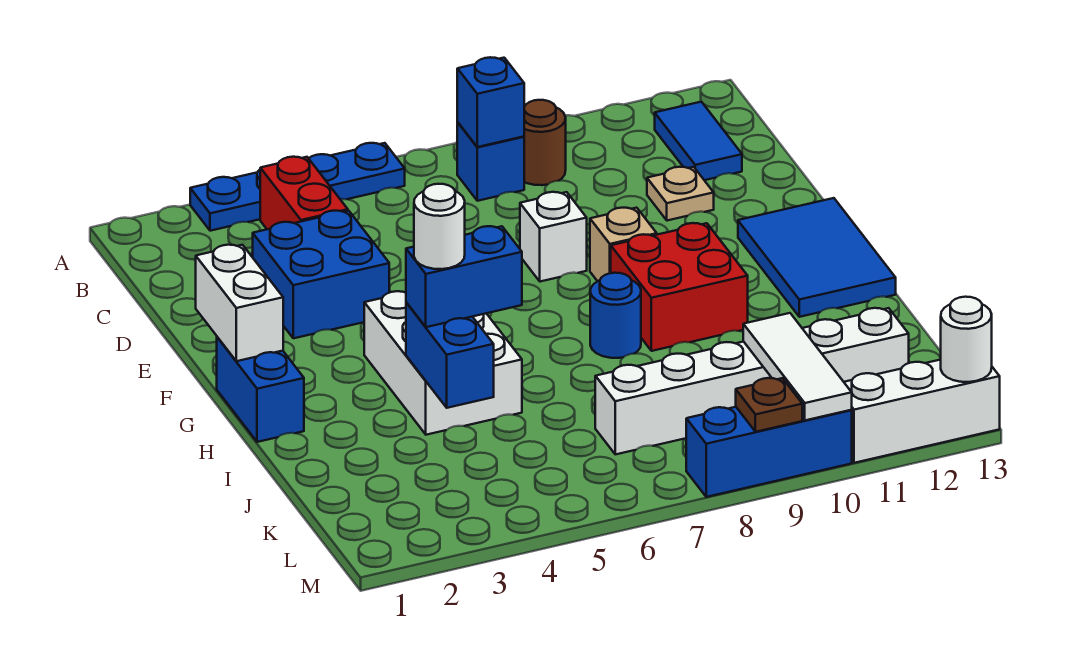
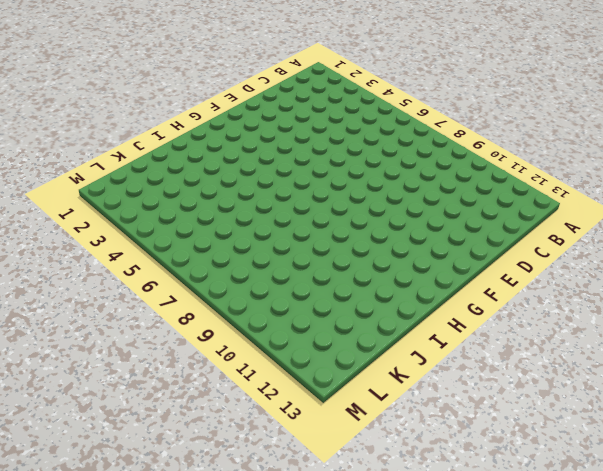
none -> blue 1x4 plate [190,143,405,231]
none -> red 1x2 brick [260,157,348,229]
none -> blue 1x1 brick [457,122,524,201]

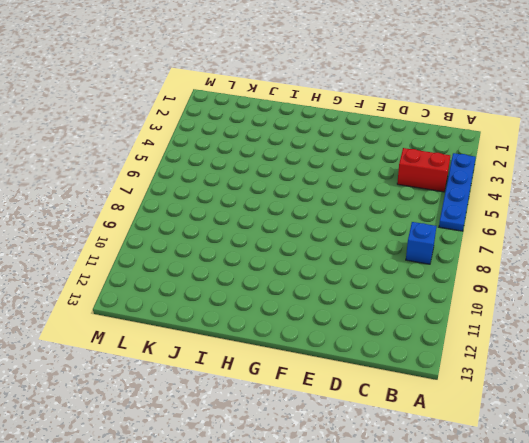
none -> brown 1x1 round brick [524,100,566,185]
none -> blue 1x2 tile [655,102,742,180]
none -> blue 2x2 brick [253,211,389,338]

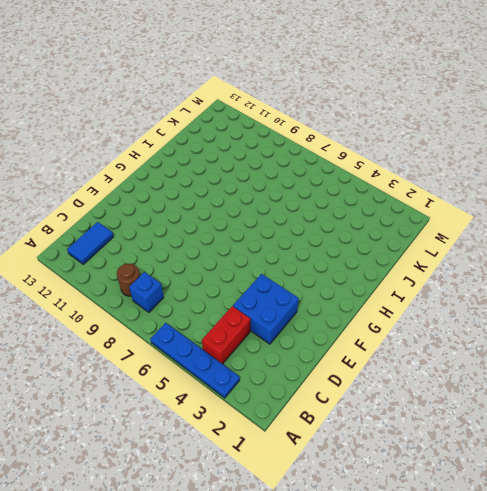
none -> tan 1x1 plate [647,167,714,221]
none -> white 1x1 brick [520,192,587,282]
none -> tan 1x1 brick [590,208,657,281]

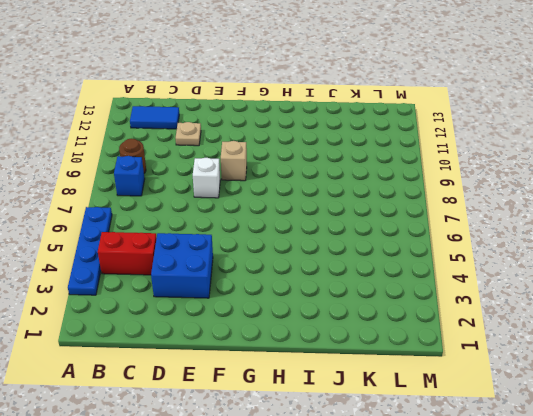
none -> blue 2x3 tile [738,198,896,317]
none -> blue 1x2 brick [217,337,304,442]
none -> white 2x3 brick [364,291,522,435]

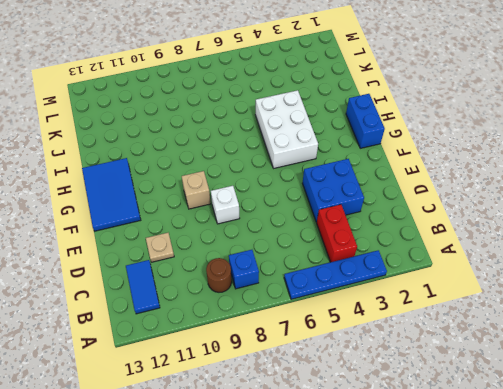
none -> red 2x2 brick [611,223,748,351]
none -> blue 1x1 round brick [590,273,641,358]
none -> white 1x6 brick [595,308,909,454]

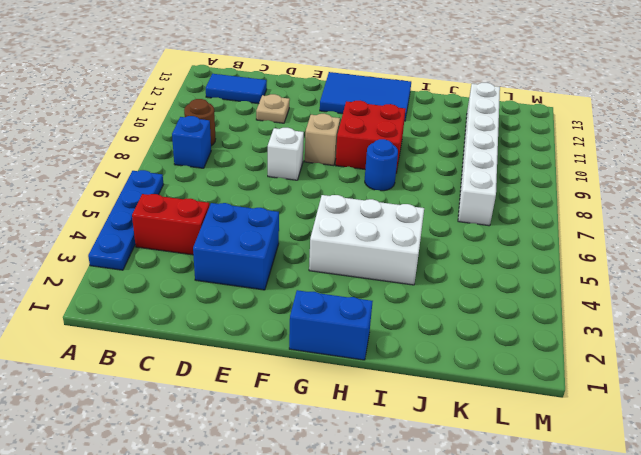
none -> blue 1x3 brick [686,407,852,497]
none -> white 1x3 brick [844,360,1000,463]
none -> blue 1x1 brick [457,57,524,147]

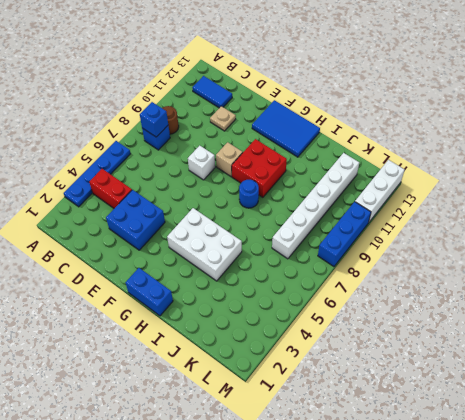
none -> white 1x2 brick [196,245,283,361]
none -> blue 1x2 brick [406,302,494,408]
none -> white 1x3 tile [743,313,852,420]

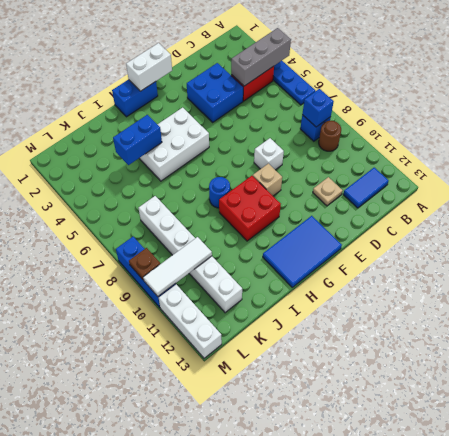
grey 1x3 brick [231,28,291,86] -> none
none -> white 1x1 round brick [940,297,992,382]
none -> blue 1x2 brick [406,226,522,327]
none -> white 1x1 round brick [414,184,465,269]

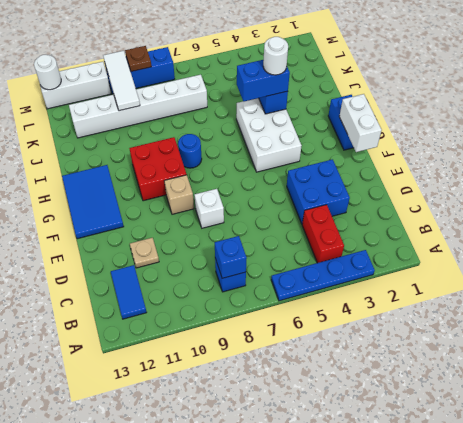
none -> brown 1x1 round brick [524,100,566,185]

